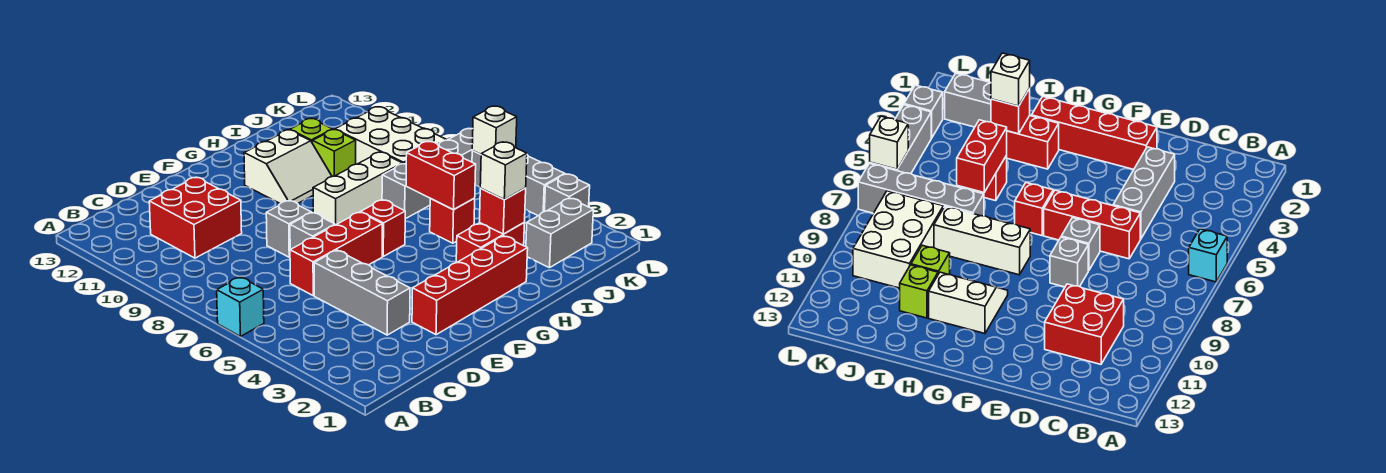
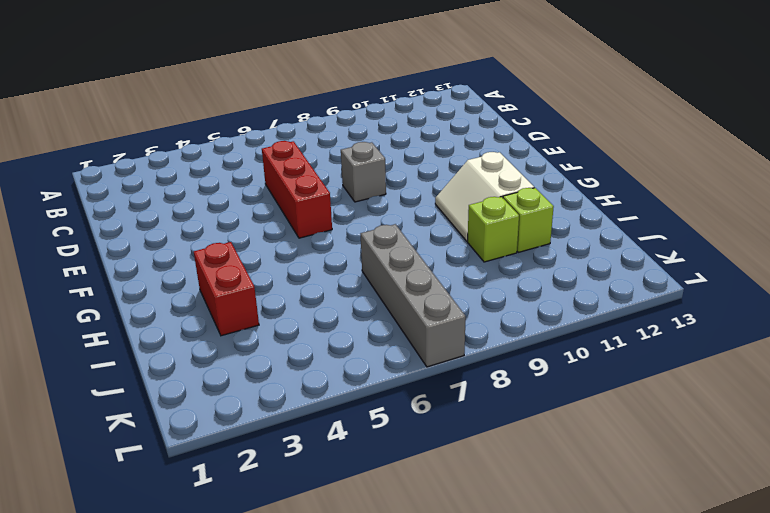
none -> cyan 1x1 brick [217,277,264,336]
none -> red 2x2 brick [149,177,242,258]
none -> grey 1x3 brick [314,250,410,335]

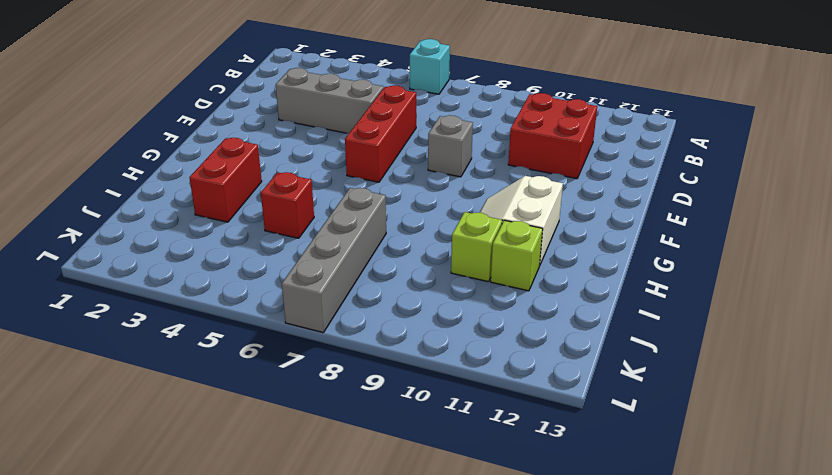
none -> red 1x4 brick [412,236,528,335]
none -> grey 1x1 brick [290,213,335,249]
none -> red 1x1 brick [361,200,405,256]

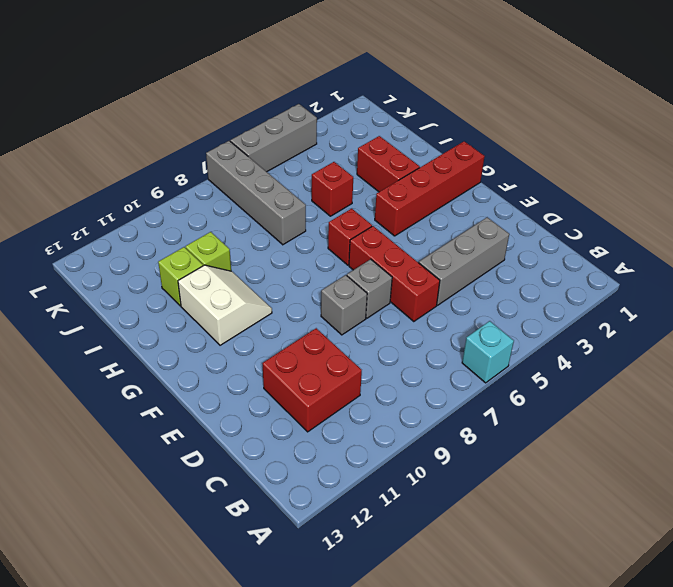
red 1x4 brick [375,141,485,236] -> red 1x4 brick turned to [412,236,528,335]
none -> white 1x3 brick [313,152,402,225]
none -> grey 1x2 brick [526,198,593,268]
none -> white 2x3 brick [335,107,446,164]

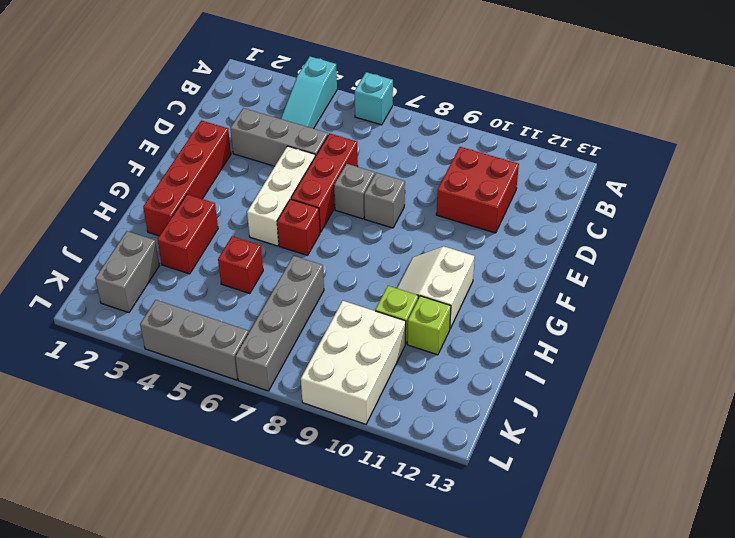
cyan 1x3 slope [281,57,337,129] -> none
white 1x3 brick [247,146,315,246] -> white 1x3 brick moved to [313,152,402,225]
white 2x3 brick [301,301,406,424] -> white 2x3 brick turned to [335,107,446,164]
none -> grey 1x1 brick [544,174,590,212]
none -> red 1x1 brick [480,188,526,234]
none -> red 1x2 brick [406,142,476,209]

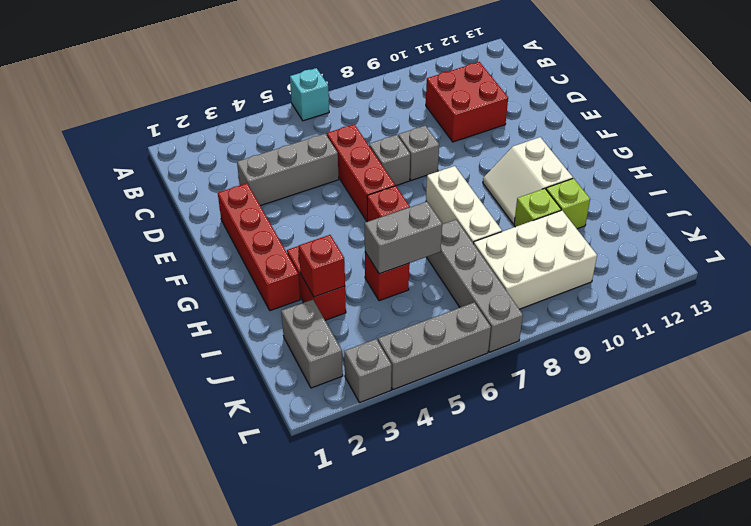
grey 1x2 brick [365,202,442,274] -> red 1x2 brick [406,142,476,209]
none -> white 1x1 brick [472,106,517,154]
none -> white 1x1 brick [480,142,527,200]

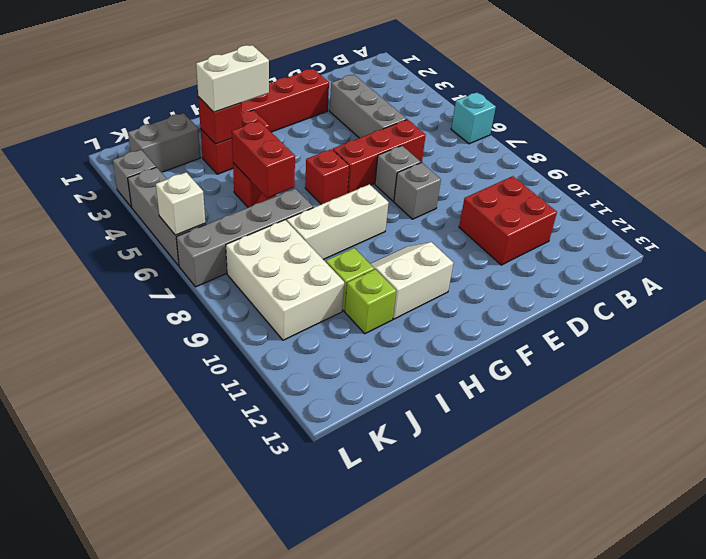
white 1x2 brick [196,45,269,112] -> white 1x1 brick [480,142,527,200]

